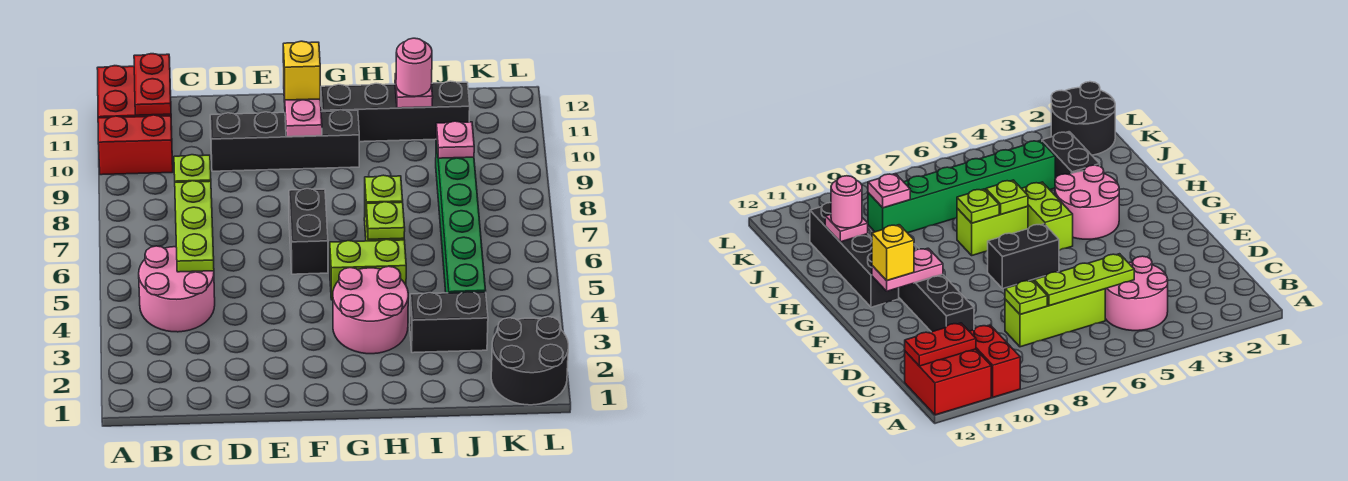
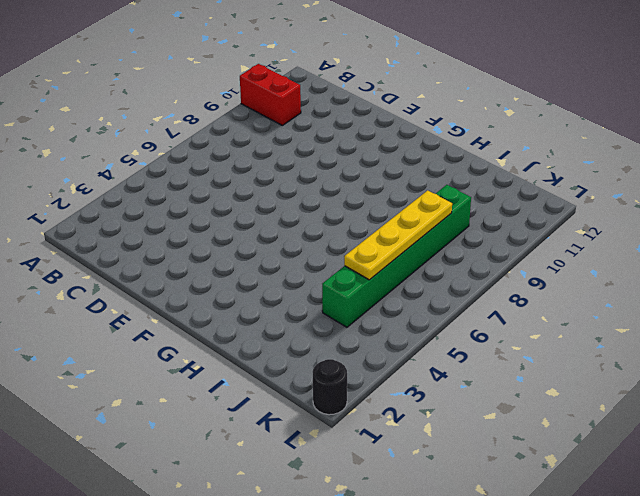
yellow 1x4 plate [344,190,452,280] -> none
black 1x1 round brick [312,359,347,415] -> black 2x2 round brick [491,317,568,405]
none -> red 2x2 brick [97,66,172,128]
none -> pink 2x2 round brick [139,246,215,332]
none -> lime 1x3 brick [1005,289,1105,347]

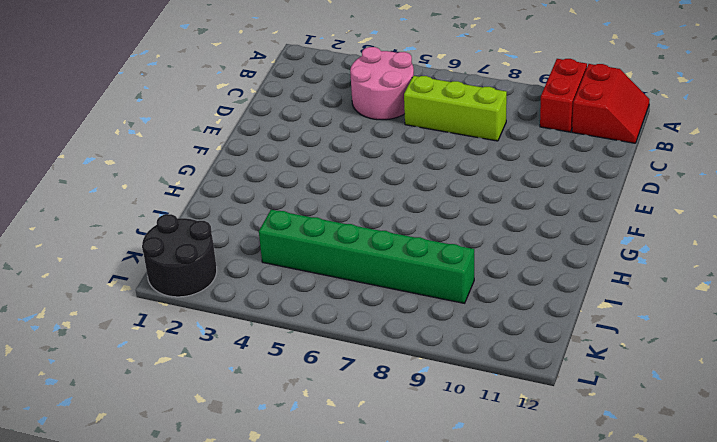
red 2x2 slope [572,64,650,143] -> red 2x2 brick [97,66,172,128]
none -> black 1x4 brick [210,110,359,171]
none -> black 1x2 brick [289,189,328,274]
none -> pink 2x2 round brick [333,266,408,354]

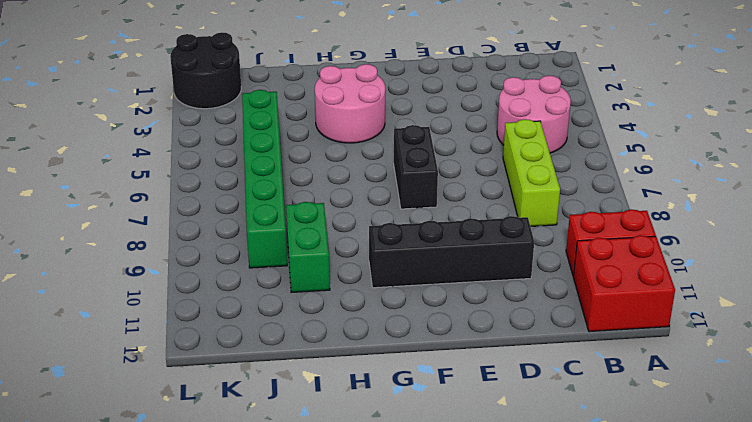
green 1x2 brick [286,202,330,292] -> none
none -> lime 1x2 brick [330,239,406,300]
none -> black 1x4 brick [321,81,470,142]
none -> lime 1x2 brick [957,206,1028,255]

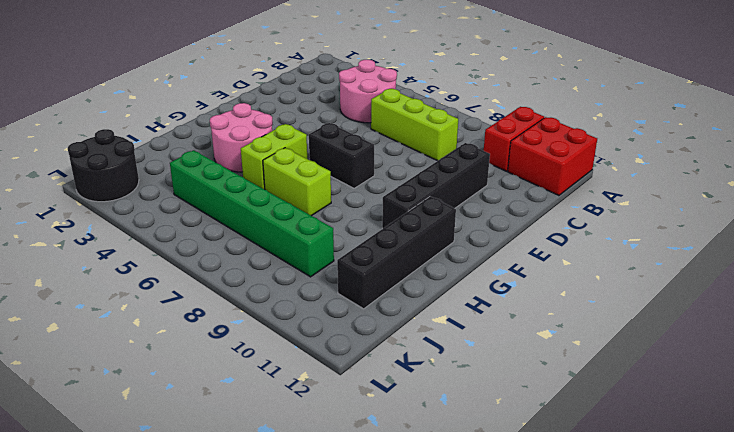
none -> black 1x2 brick [410,291,488,353]
none -> red 1x2 plate [134,54,171,115]
none -> lime 1x3 plate [175,181,214,272]

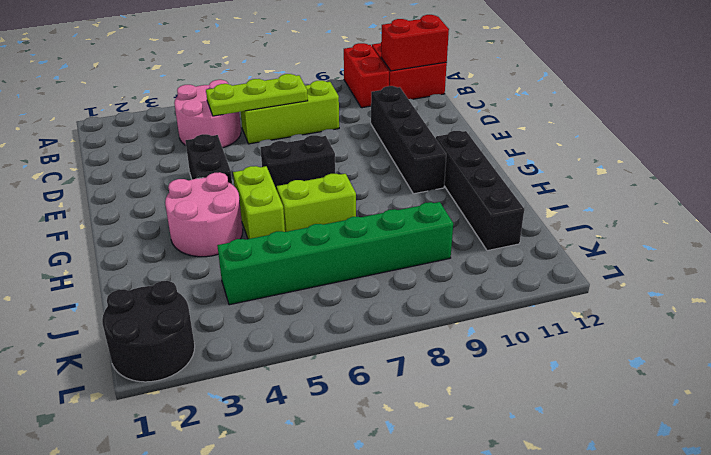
red 1x2 brick [381,15,449,71] -> red 1x2 plate [134,54,171,115]
black 1x2 brick [185,134,232,184] -> black 1x2 brick moved to [410,291,488,353]
none -> lime 1x1 plate [174,155,211,182]
none -> pink 1x2 plate [284,93,322,137]
none -> lime 1x1 plate [366,202,405,239]

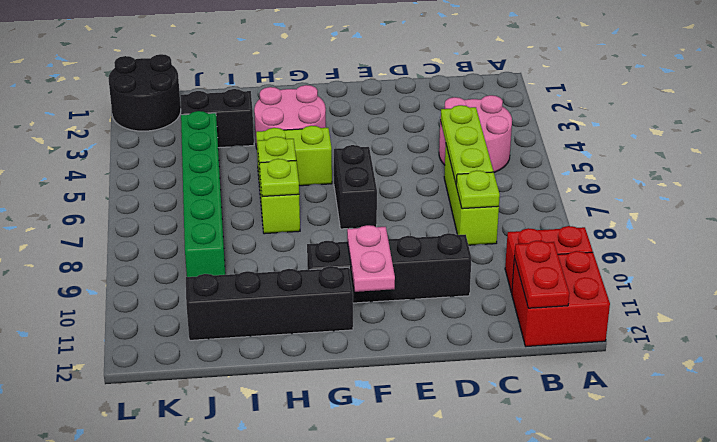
none -> pink 1x1 plate [395,74,433,108]
none -> pink 1x1 plate [436,121,474,158]
none -> yellow 1x1 brick [283,41,320,100]

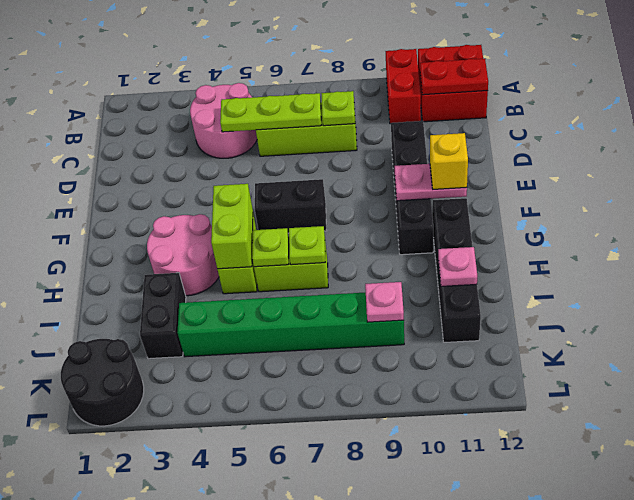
lime 1x2 brick [211,184,253,269] -> none
none -> pink 1x1 round brick [396,38,432,96]

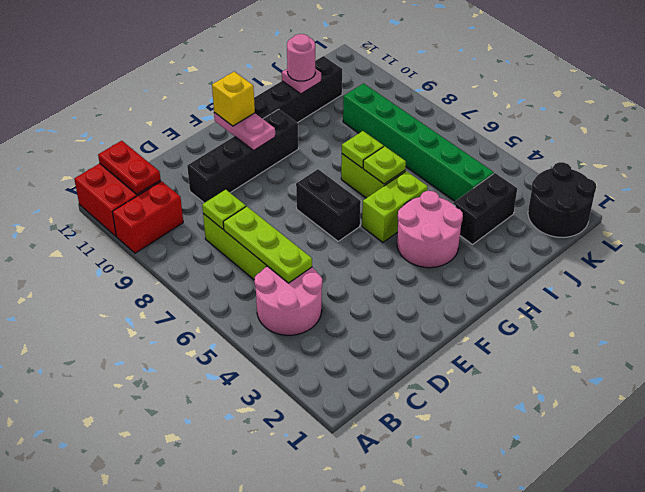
none -> pink 1x1 plate [436,121,474,158]

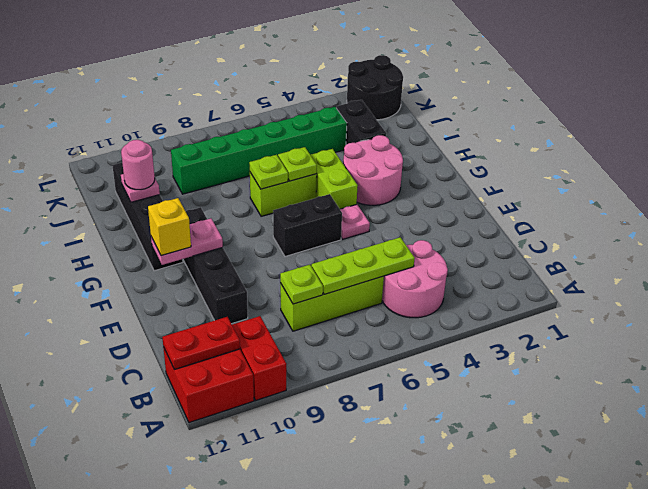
pink 1x1 plate [340,204,370,239] -> pink 1x1 plate moved to [436,121,474,158]

